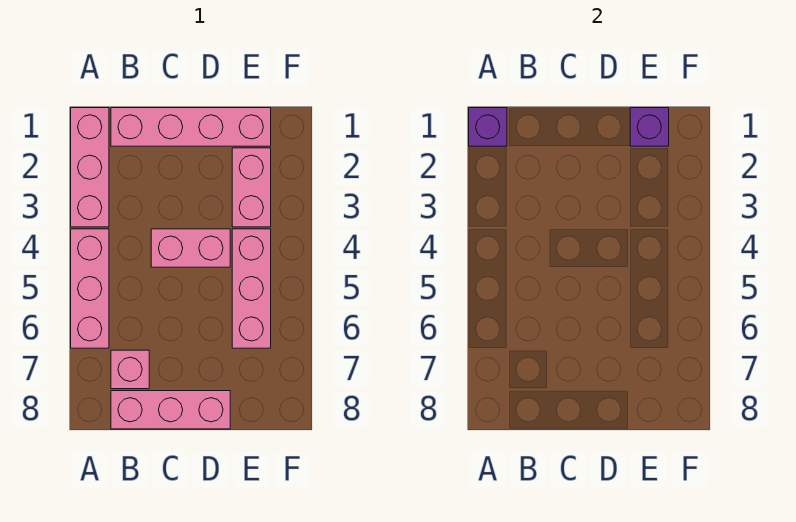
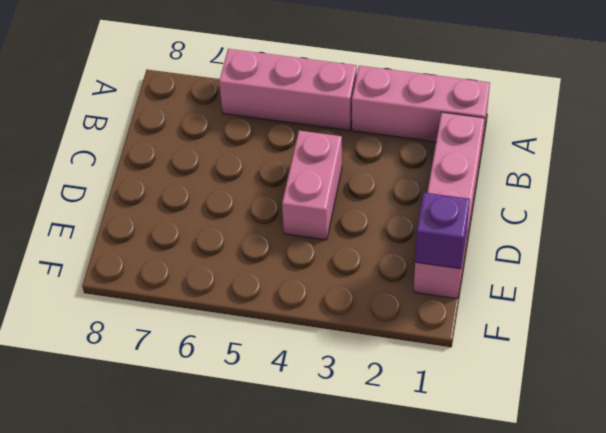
none -> pink 1x1 brick [111,350,149,389]
none -> pink 1x3 brick [111,391,230,429]

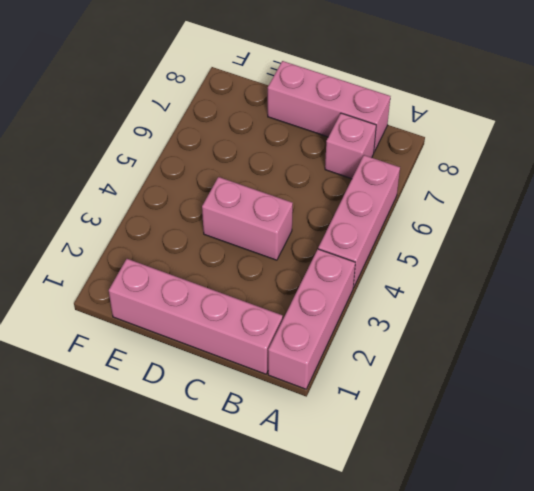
none -> pink 1x2 brick [232,148,271,227]
none -> pink 1x3 brick [232,229,271,348]

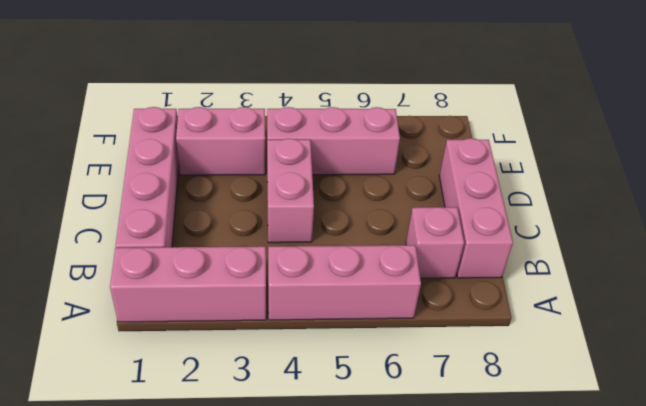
none -> purple 1x1 brick [469,108,507,146]
none -> purple 1x1 brick [630,108,669,146]

